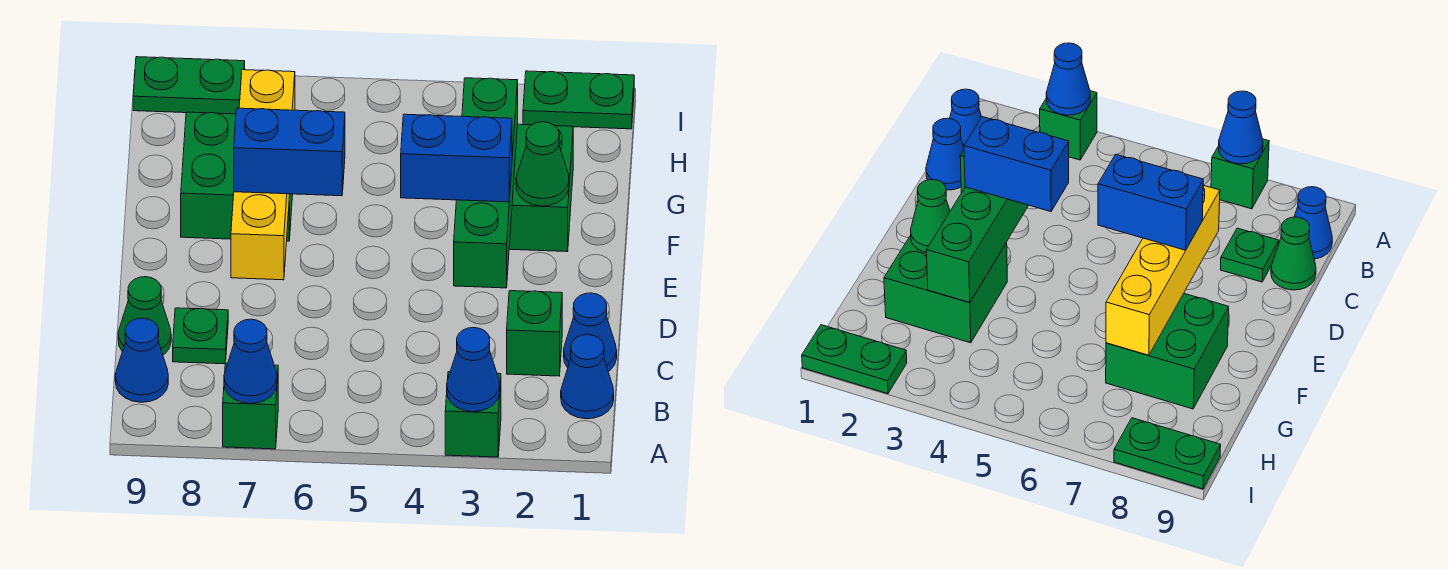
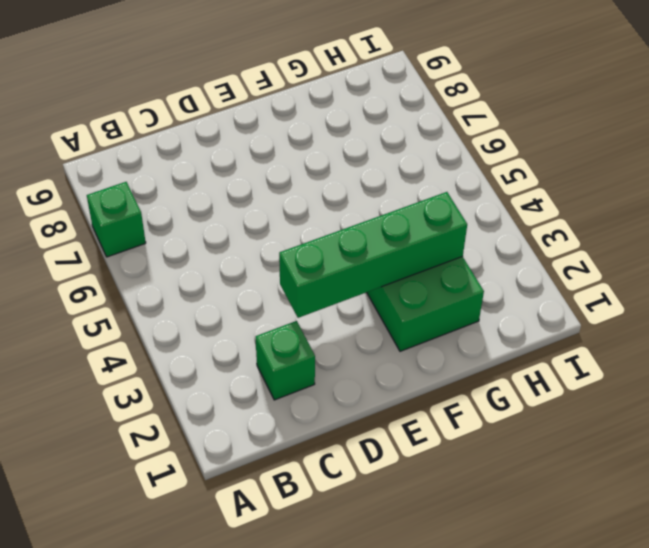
none -> green 1x1 brick [445,372,501,457]
none -> blue 1x1 cone [561,335,614,419]
none -> blue 1x1 cone [115,318,168,402]

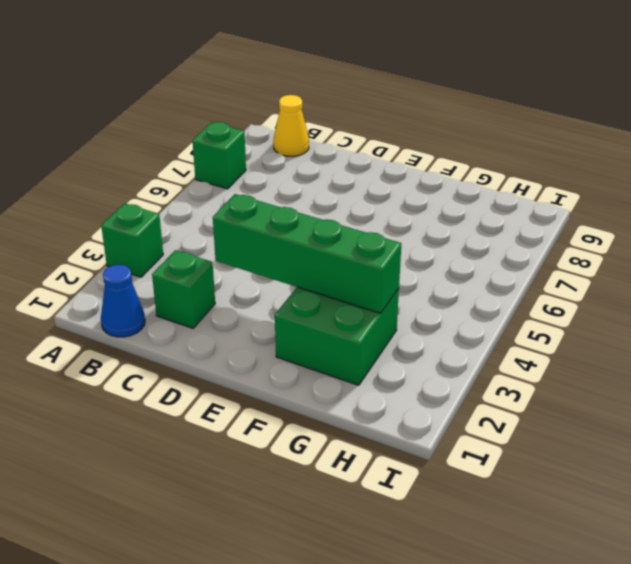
yellow 1x1 cone [273,95,309,156] -> blue 1x1 cone [115,318,168,402]
none -> blue 1x1 cone [564,293,617,371]
none -> green 1x1 plate [173,308,228,364]
none -> green 1x1 cone [118,277,171,355]

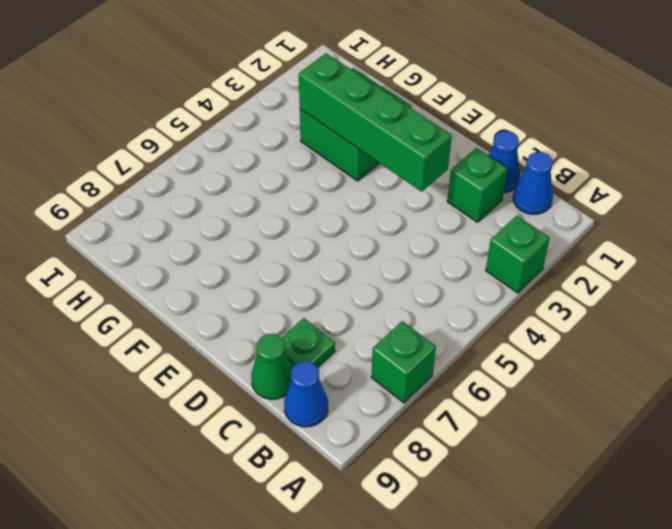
none -> green 2x2 brick [181,112,293,241]
none -> green 1x2 plate [523,71,634,129]
none -> green 1x2 plate [133,57,245,114]

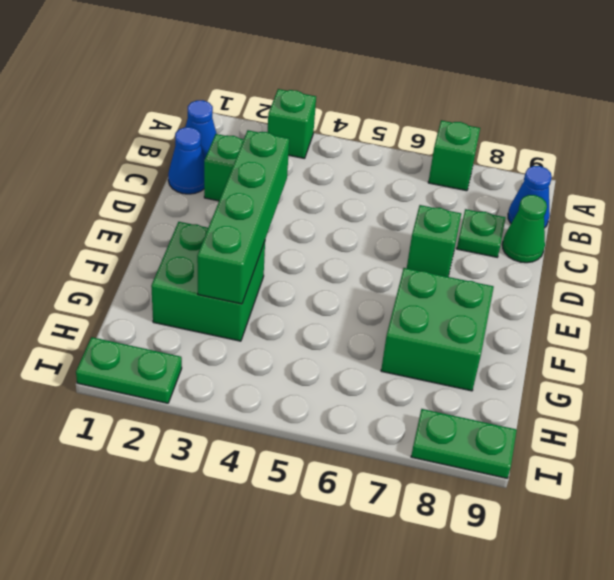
green 1x1 brick [407,205,461,277] -> none
none -> blue 1x1 cone [447,328,500,412]
none -> blue 1x1 cone [224,319,277,403]
none -> yellow 1x4 brick [231,70,295,280]

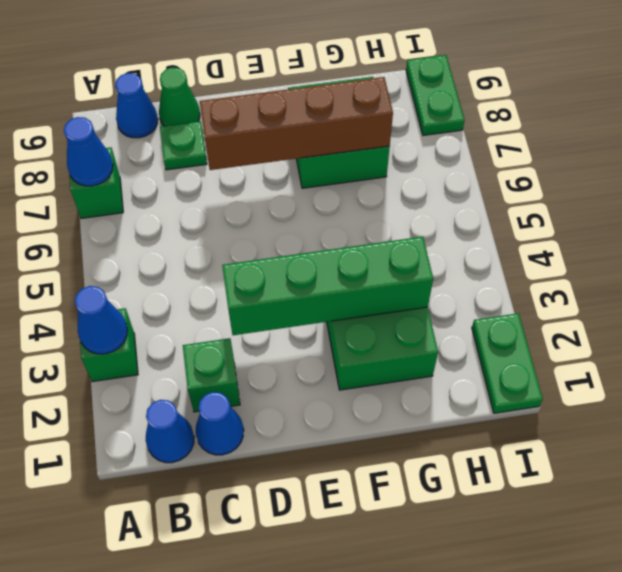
brown 1x4 brick [200,77,393,170] -> yellow 1x4 brick [231,70,295,280]
none -> green 1x1 cone [516,122,569,206]
none -> blue 1x2 brick [401,114,512,202]
none -> blue 1x2 brick [234,108,345,196]

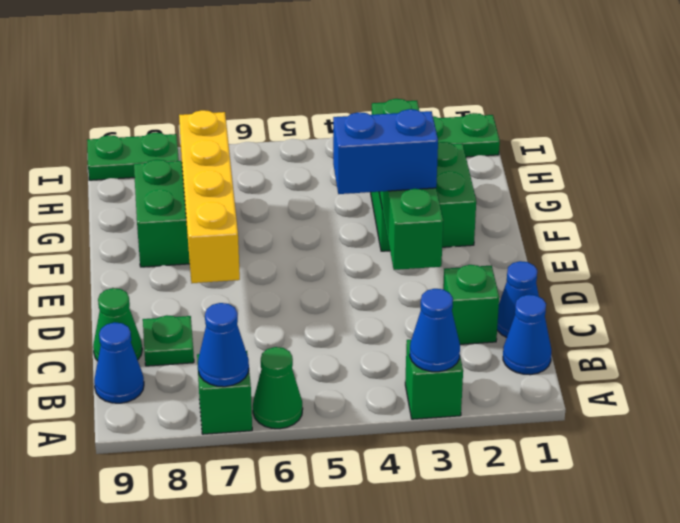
green 1x1 cone [253,347,303,429] -> green 1x1 cone moved to [516,122,569,206]
none -> blue 1x2 brick [234,108,345,196]

